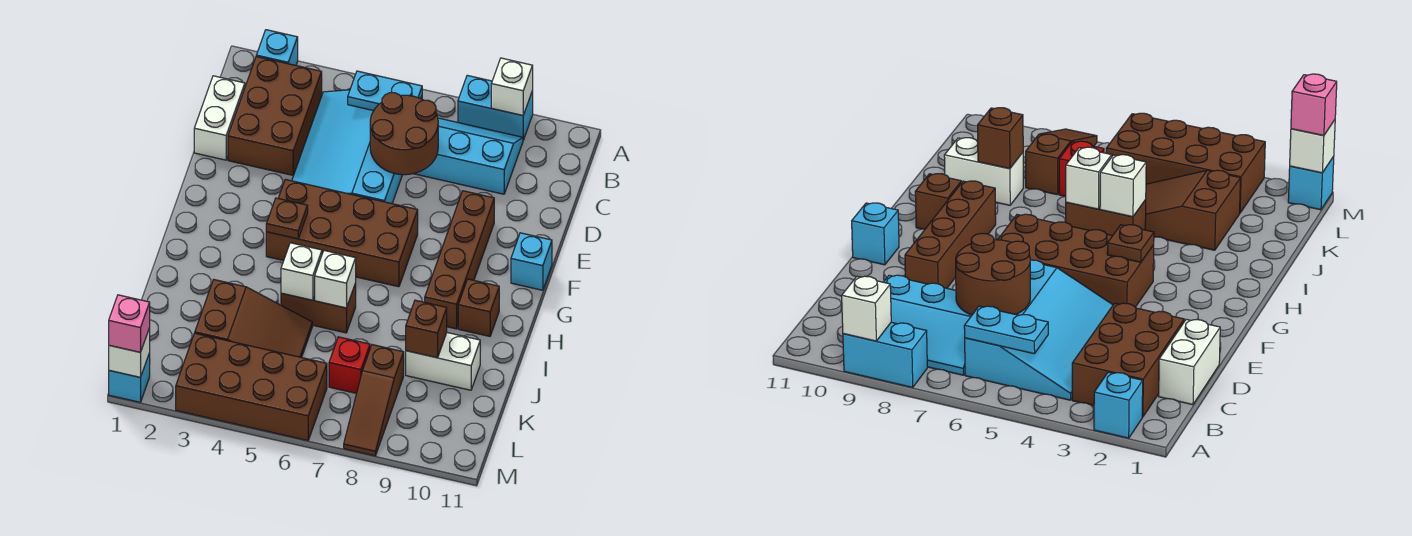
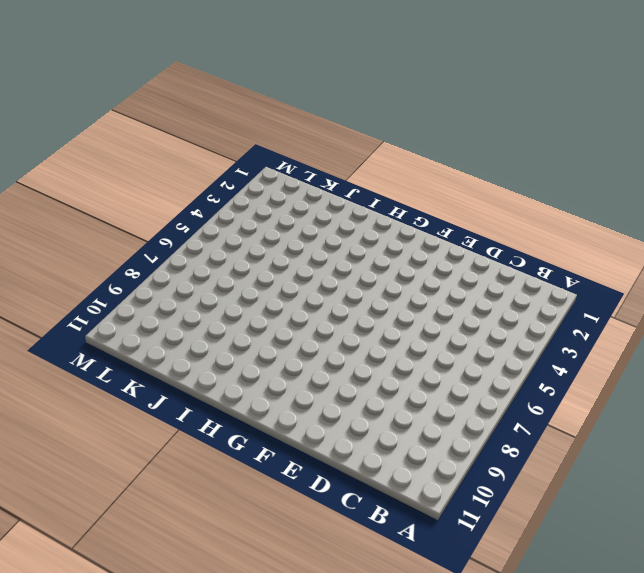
none -> cyan 1x1 brick [256,30,298,65]
none -> cyan 1x2 brick [458,75,533,140]
none -> brown 2x3 brick [228,57,322,175]

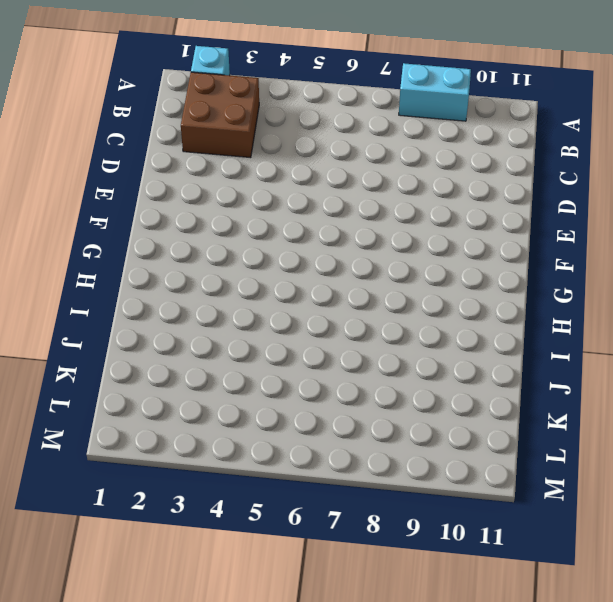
brown 2x2 brick [181,72,259,158] -> brown 2x3 brick [228,57,322,175]
none -> cyan 3x4 slope [292,90,422,204]
none -> cyan 2x3 slope [414,118,523,194]
none -> white 1x2 brick [194,76,245,160]

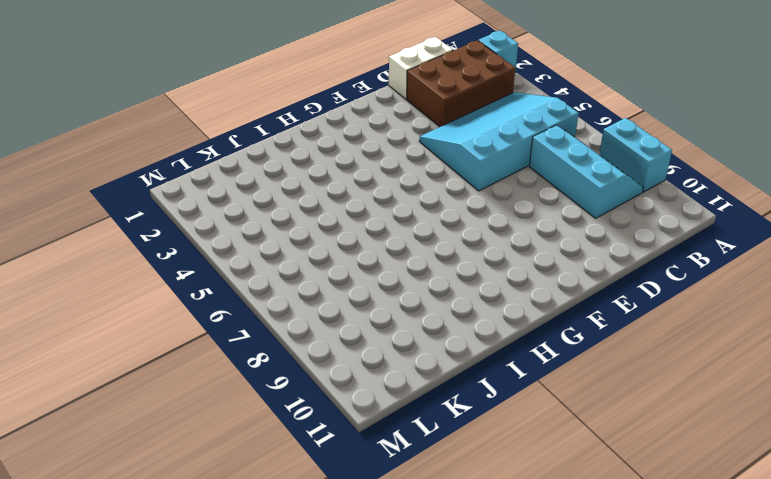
none -> brown 1x4 brick [425,191,494,329]
none -> brown 2x4 brick [266,179,418,287]
none -> cyan 1x1 brick [511,233,552,290]

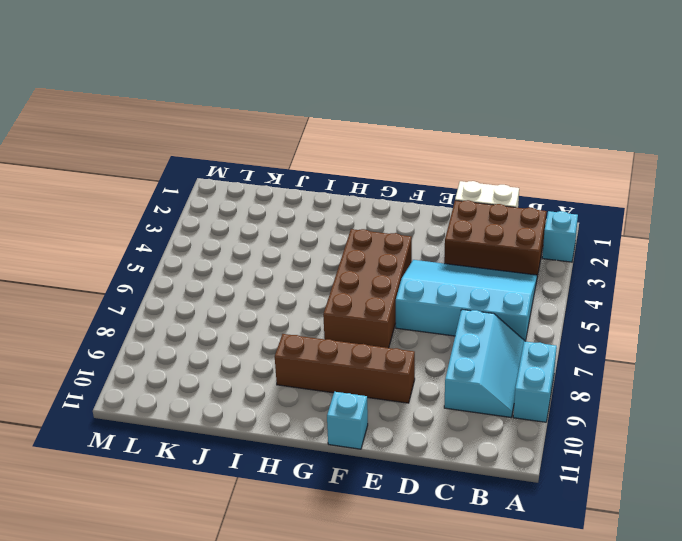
none -> brown 1x1 brick [458,279,499,336]
none -> brown 1x2 brick [281,283,356,333]
none -> brown 2x3 slope [195,280,313,357]

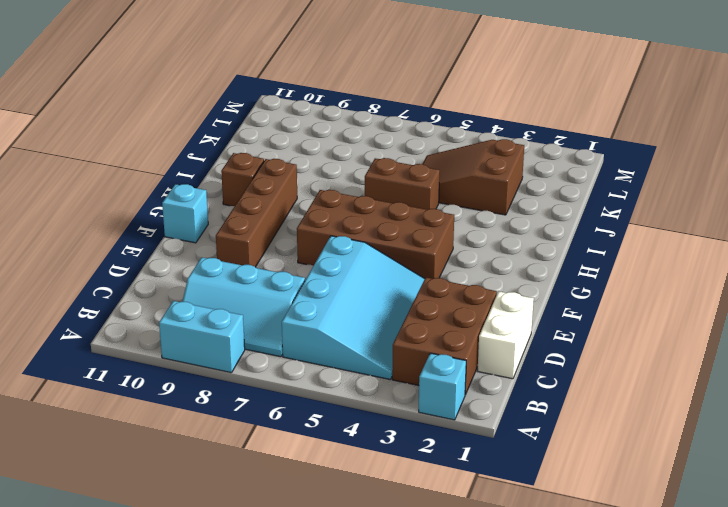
none -> white 1x2 brick [406,333,480,390]
none -> red 1x1 brick [329,337,370,393]
none -> brown 1x3 slope [344,345,404,456]

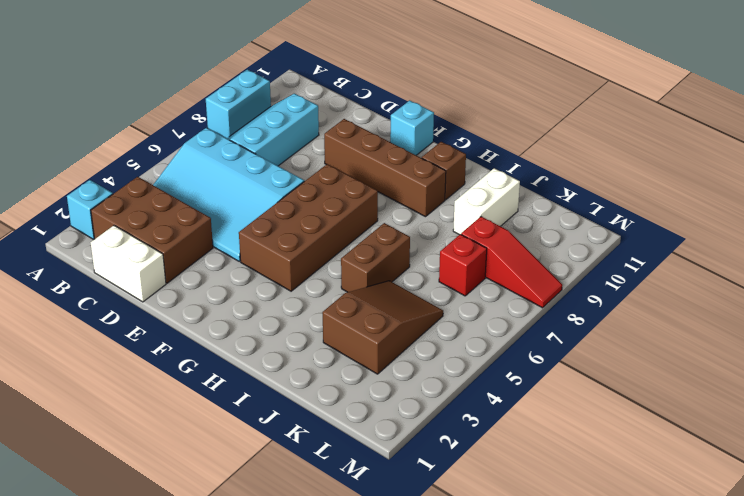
red 1x3 slope [461,217,562,308] -> brown 1x3 slope [344,345,404,456]
none -> brown 2x4 brick [176,333,327,440]
none -> cyan 1x1 brick [109,353,150,402]
none -> white 1x1 brick [491,58,533,115]

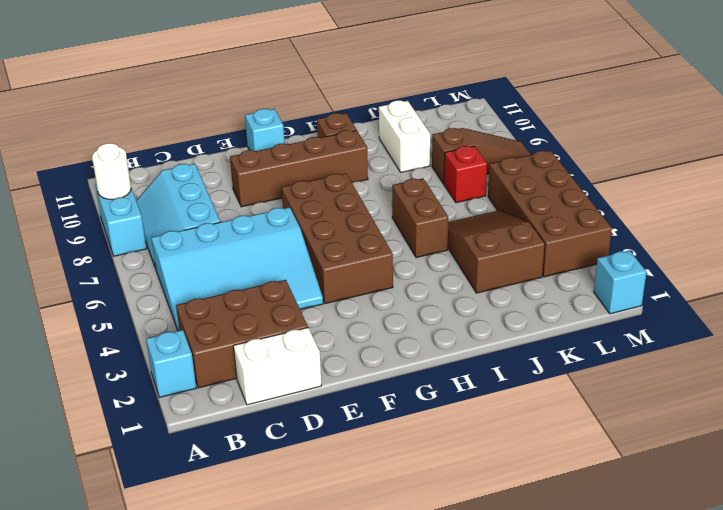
white 1x1 round brick [92,143,131,200] -> white 1x1 brick [491,58,533,115]
none -> cyan 1x2 plate [348,71,422,111]
none -> brown 2x2 round brick [370,93,438,175]
none -> brown 1x1 plate [266,198,308,239]

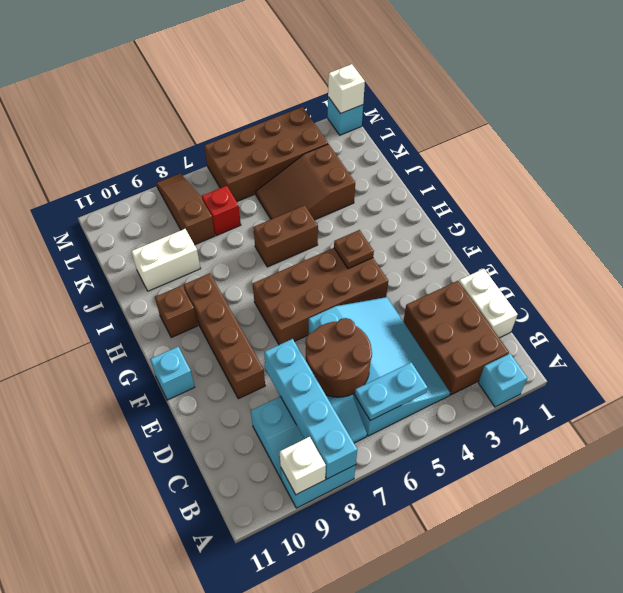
cyan 1x4 brick [264,339,357,479] -> none
none -> white 1x1 brick [281,243,322,300]
none -> white 1x1 brick [315,251,356,308]
none -> brown 1x1 brick [406,300,447,358]

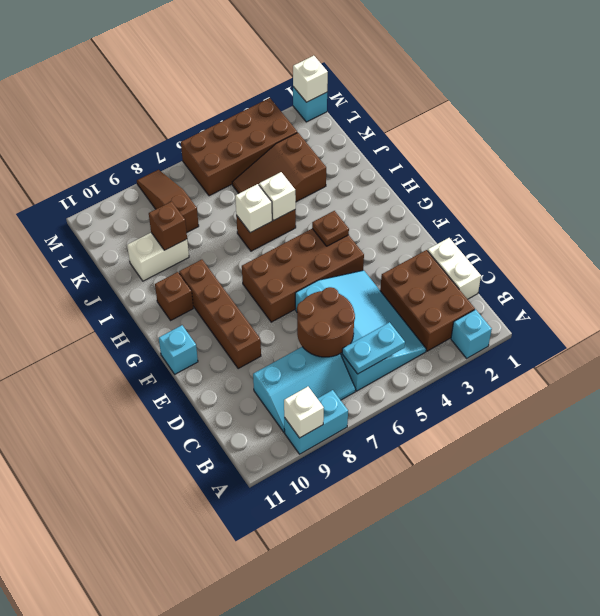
none -> red 1x1 brick [329,337,370,393]
none -> pink 1x1 brick [109,295,150,352]

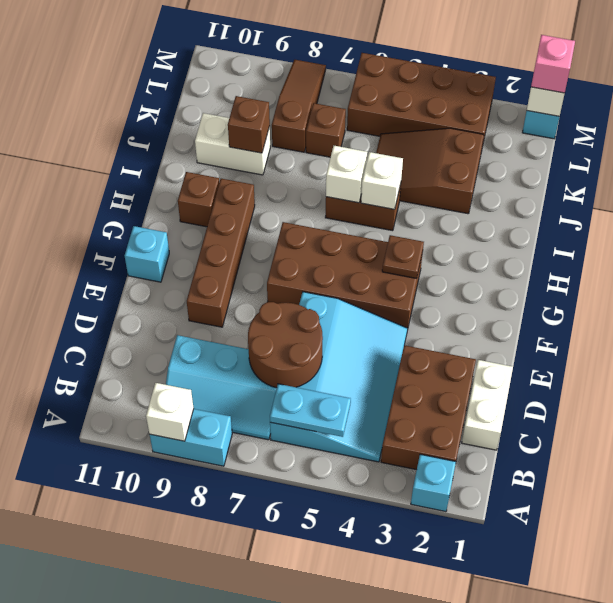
brown 1x1 brick [306,103,346,157] -> red 1x1 brick [329,337,370,393]

